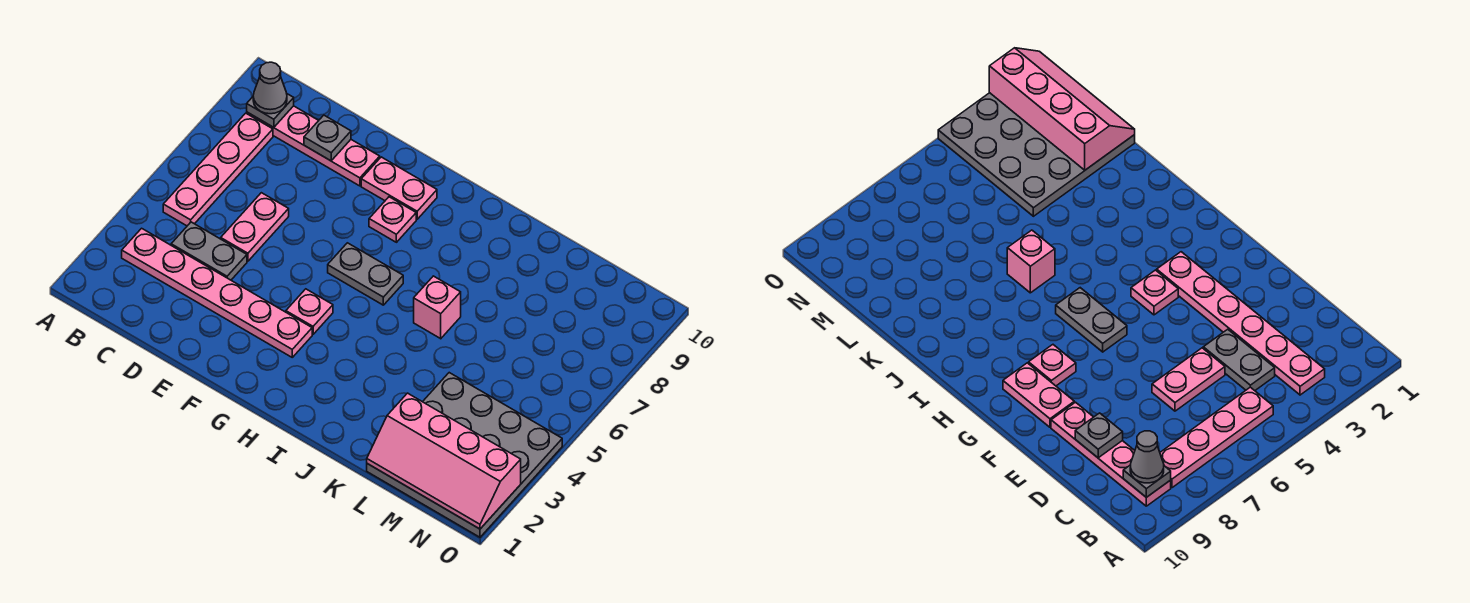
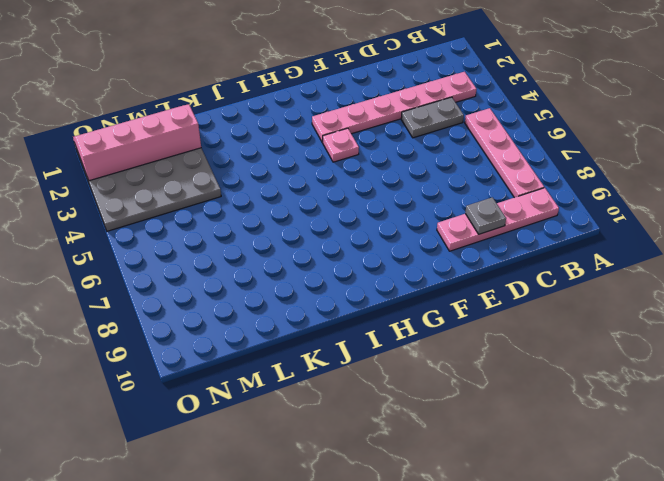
none -> pink 1x2 plate [221,193,289,261]
none -> pink 1x2 plate [361,157,437,219]
none -> grey 1x2 plate [328,243,403,305]

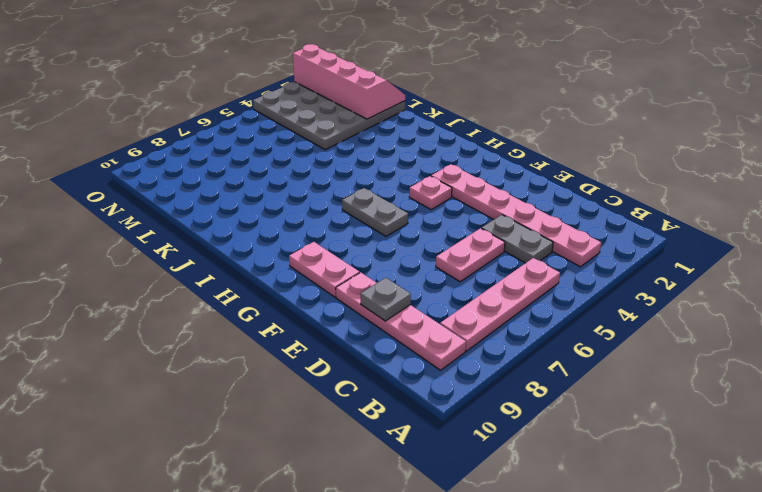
none -> pink 1x1 plate [369,197,416,242]
none -> pink 1x1 brick [414,276,461,339]
none -> grey 1x1 plate [247,94,294,127]

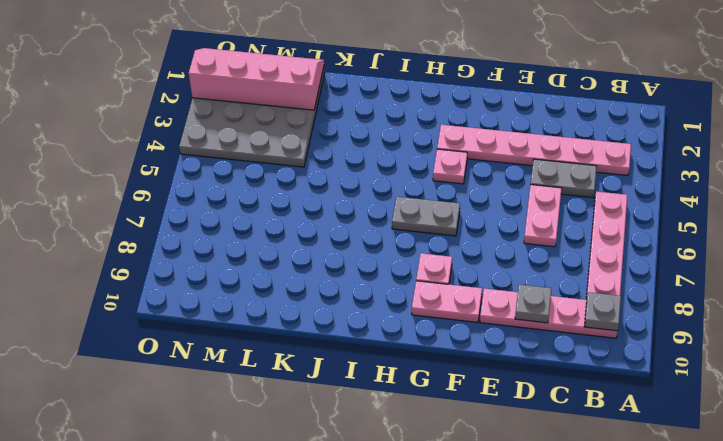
none -> pink 1x1 brick [414,276,461,339]
none -> grey 1x1 cone [253,62,287,114]

